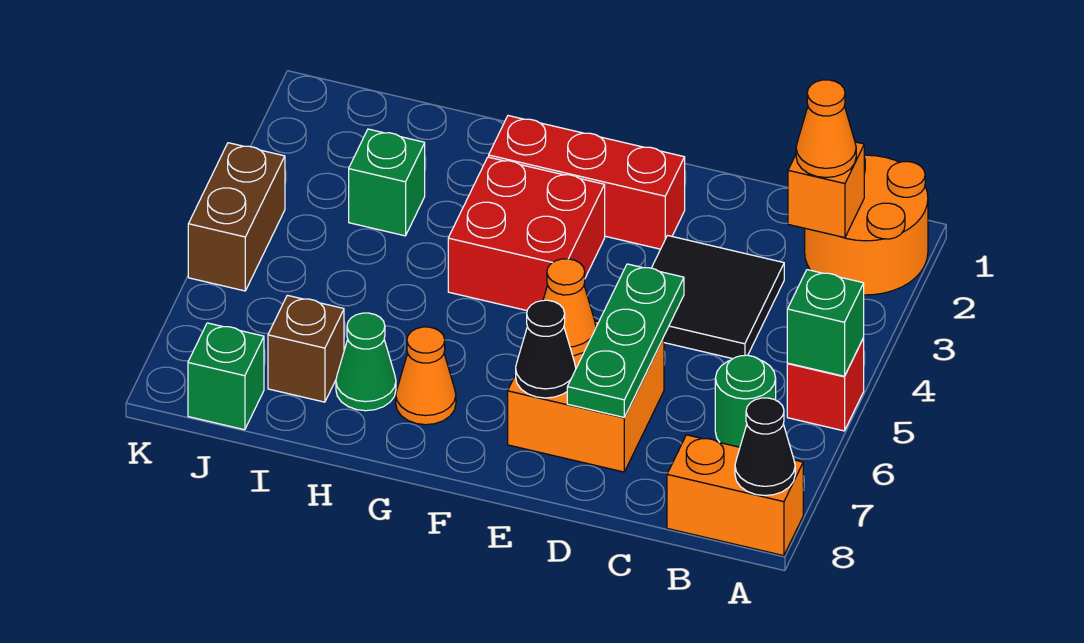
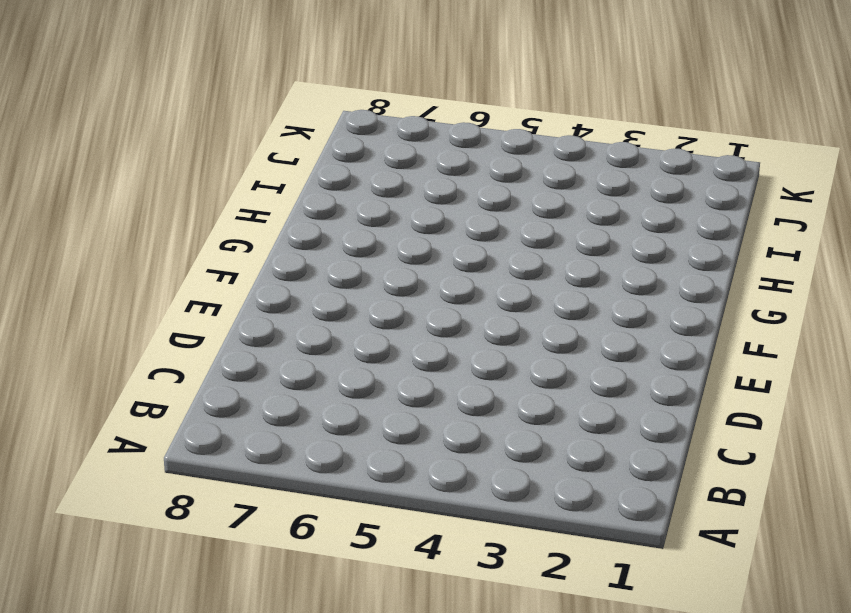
none -> orange 2x2 round brick [805,155,928,295]
none -> red 1x1 brick [787,338,864,431]
none -> orange 1x2 brick [667,435,803,556]

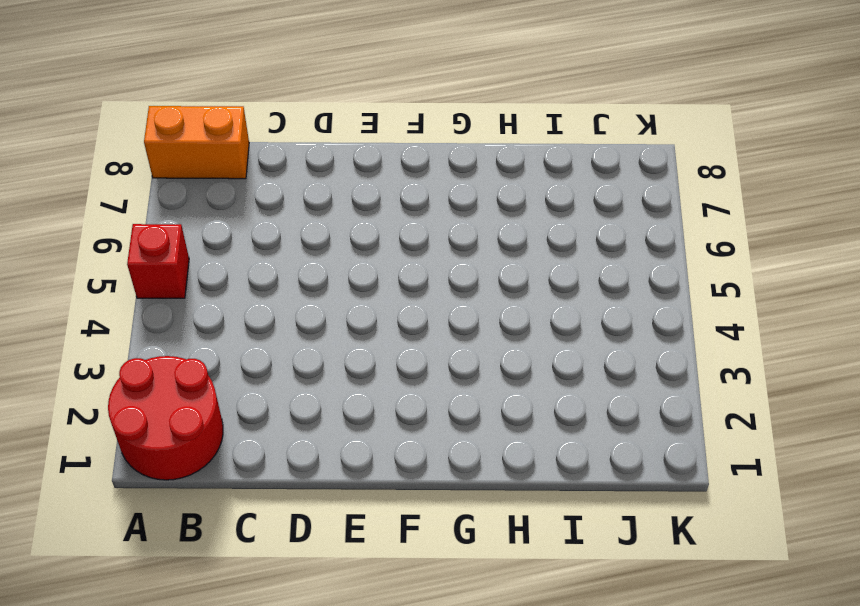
red 2x2 round brick [108,356,223,480] -> orange 2x2 round brick [805,155,928,295]
none -> green 1x1 round brick [715,355,776,447]
none -> black 2x2 tile [652,236,784,359]
none -> orange 2x2 brick [508,321,664,472]

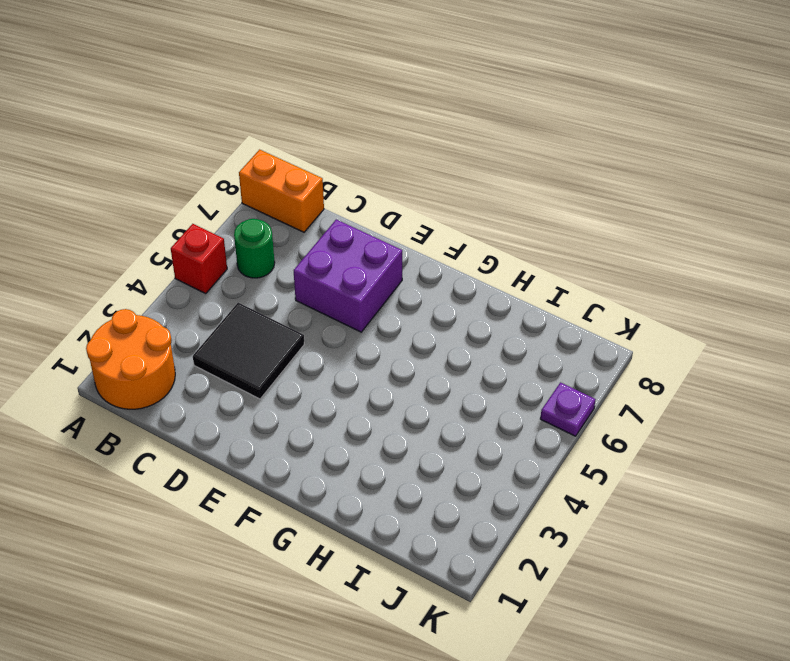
purple 2x2 brick [294,219,402,332] -> orange 2x2 brick [508,321,664,472]
purple 1x1 plate [540,383,596,436] -> none
none -> red 1x3 brick [489,116,685,249]
none -> red 2x2 brick [448,157,605,310]
none -> orange 1x1 cone [396,327,456,425]

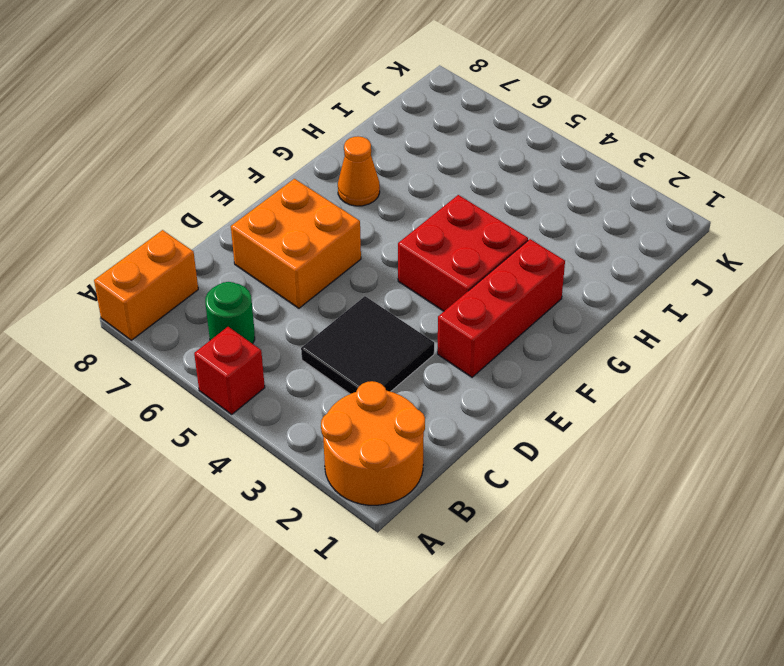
none -> green 1x1 cone [336,313,396,411]
none -> green 1x1 brick [349,129,425,236]
none -> brown 1x1 brick [268,295,344,402]

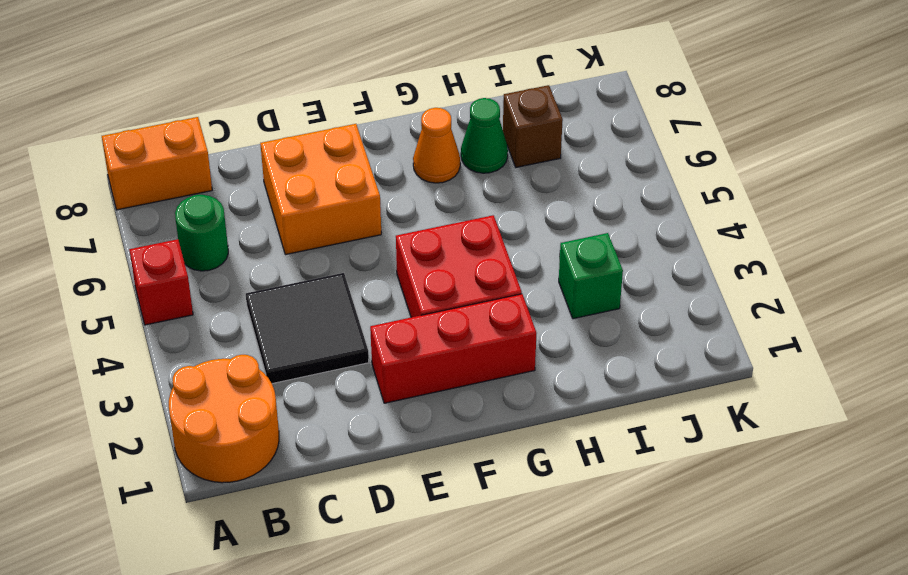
none -> green 1x1 brick [188,323,264,430]
none -> brown 1x2 brick [188,143,285,291]
none -> green 1x1 brick [787,270,864,376]

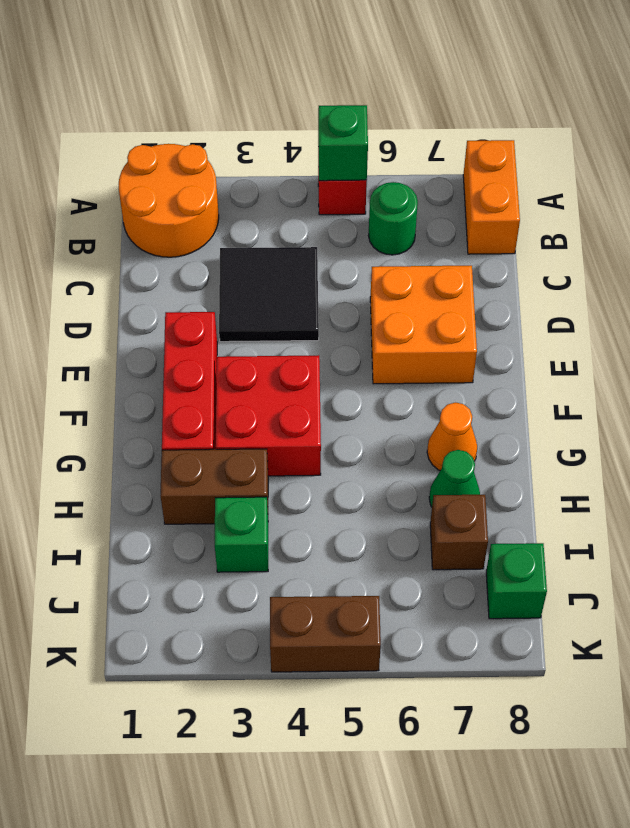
brown 1x2 brick [160,449,268,524] -> none
none -> black 1x1 cone [735,398,795,496]
none -> orange 1x1 brick [788,142,864,238]
none -> green 1x3 plate [567,264,684,417]

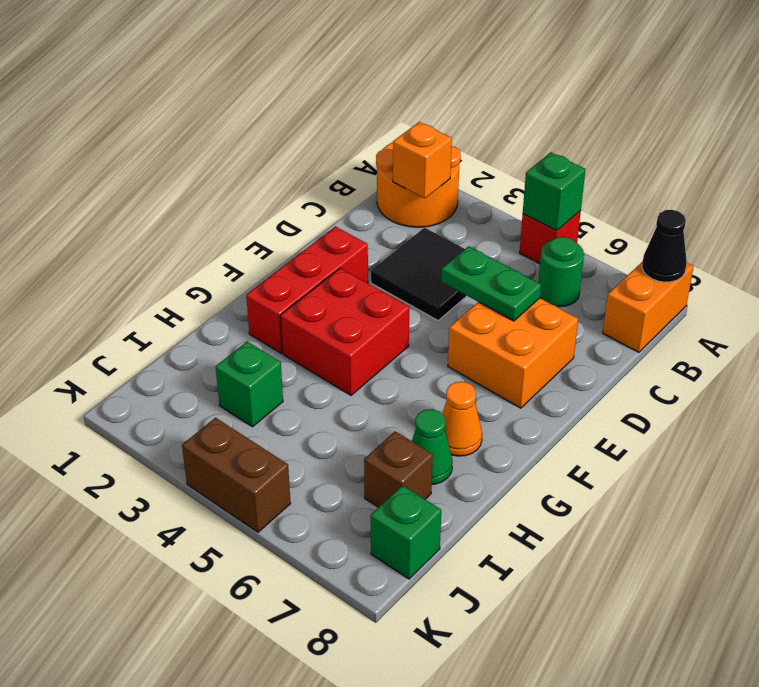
green 1x2 plate [441,246,541,321] -> green 1x3 plate [567,264,684,417]
none -> orange 1x1 cone [543,259,596,356]
none -> black 1x1 cone [516,300,576,398]
none -> orange 1x1 cone [796,80,856,178]

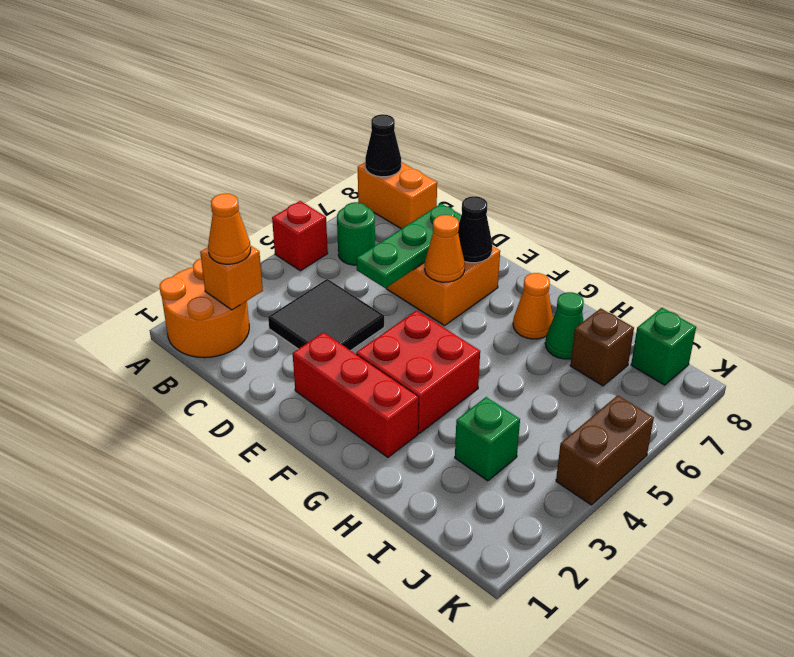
none -> green 1x1 brick [787,270,864,376]

